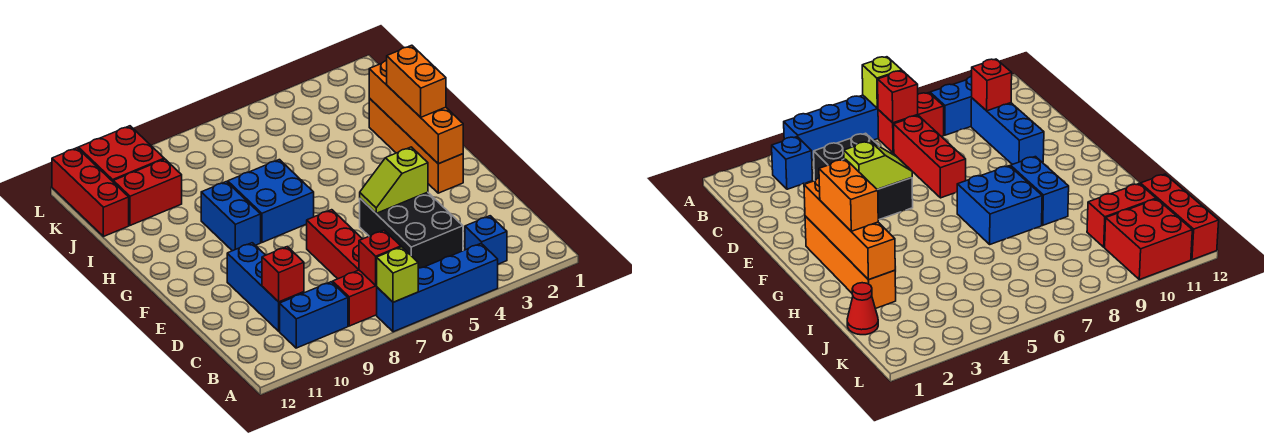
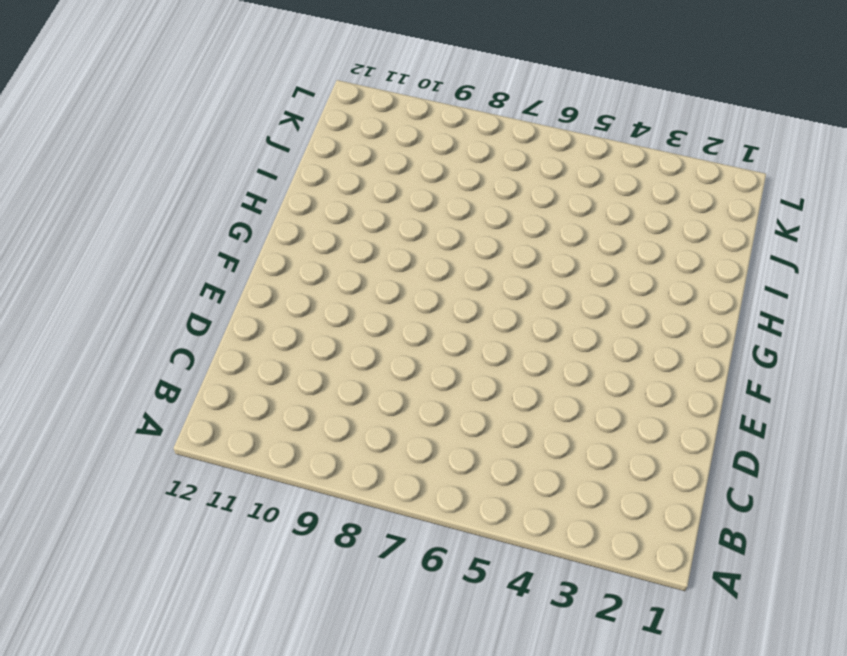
none -> blue 1x4 brick [377,244,498,332]
none -> blue 1x1 brick [465,216,507,264]
none -> red 1x2 brick [333,270,377,326]

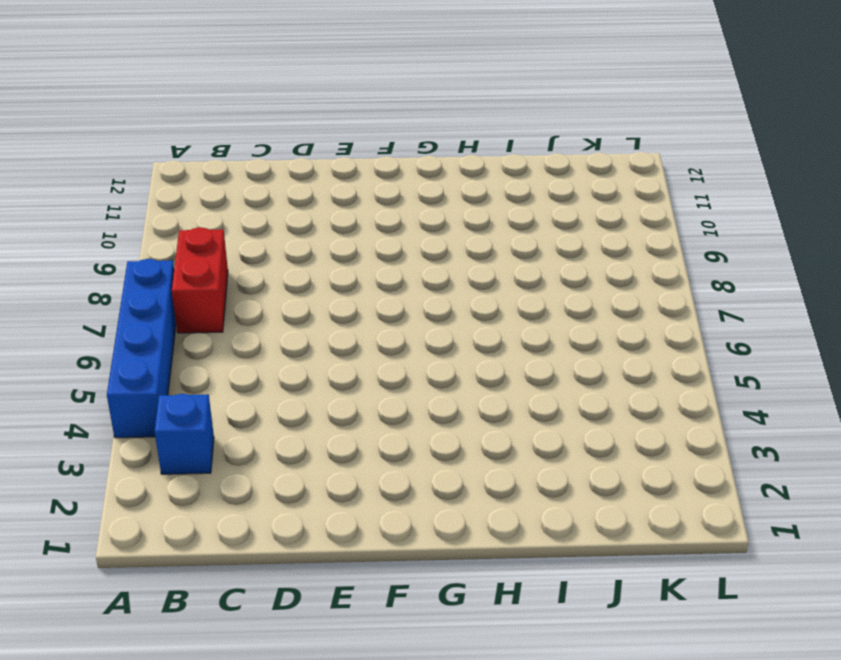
none -> blue 1x2 brick [280,282,348,348]
none -> black 2x3 brick [360,192,463,268]
none -> red 1x3 brick [307,210,362,279]

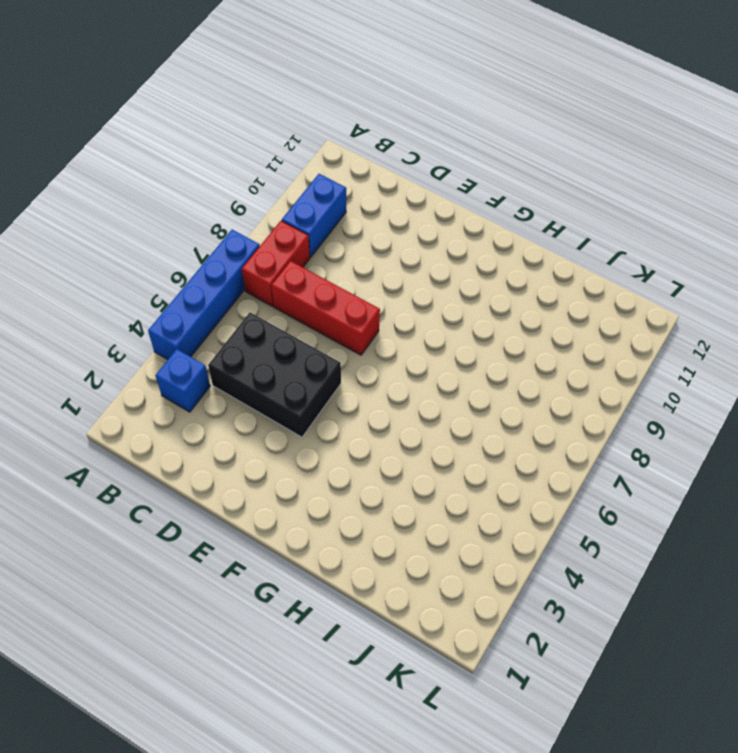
none -> blue 1x3 brick [227,243,304,331]
none -> orange 1x4 brick [369,98,463,193]
none -> blue 2x2 brick [228,160,314,242]

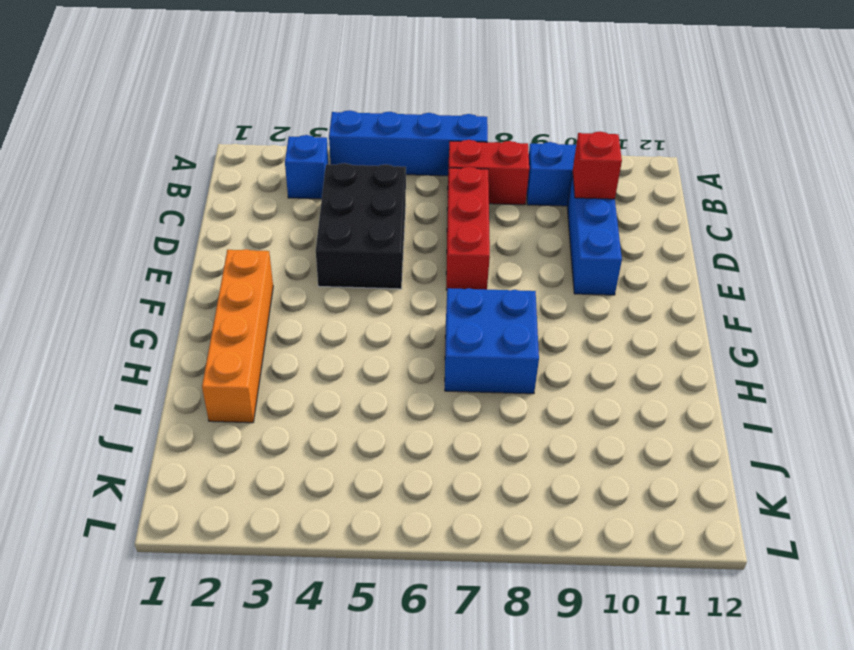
none -> blue 1x2 brick [201,182,261,251]
none -> red 1x1 cone [847,283,878,335]
none -> red 1x2 brick [113,159,182,225]

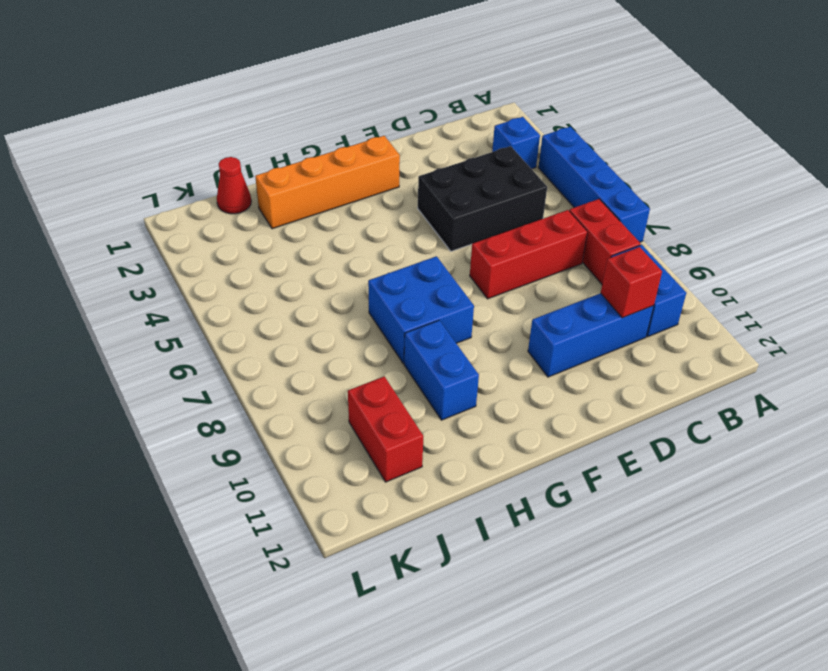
blue 1x2 brick [404,320,479,420] -> blue 1x2 brick turned to [201,182,261,251]
none -> red 1x3 brick [52,148,129,237]
none -> red 2x2 brick [78,126,164,181]
none -> lime 1x1 brick [376,247,418,302]

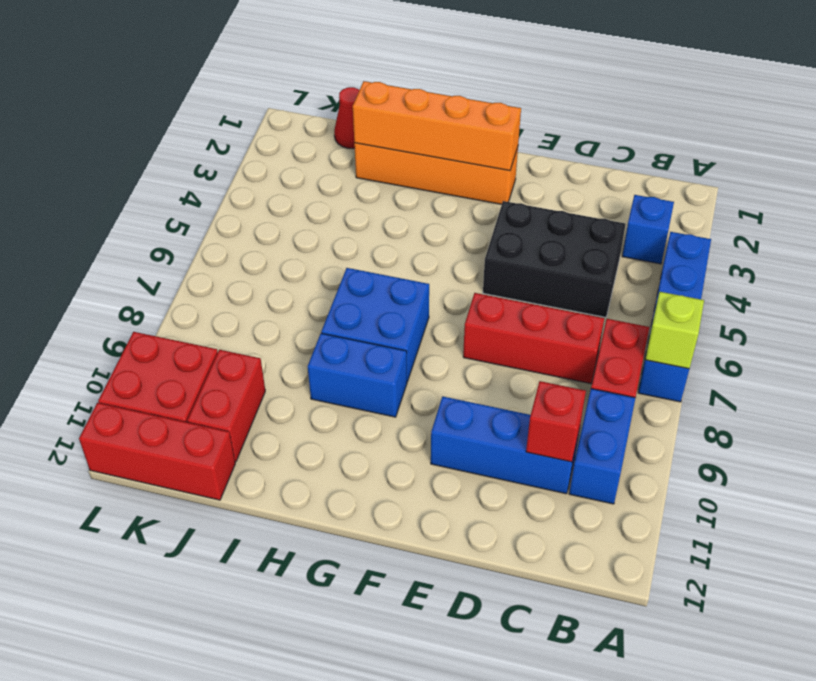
none -> red 1x1 brick [359,230,401,285]
none -> lime 1x2 slope [360,147,428,213]
none -> orange 1x2 brick [387,45,446,117]

